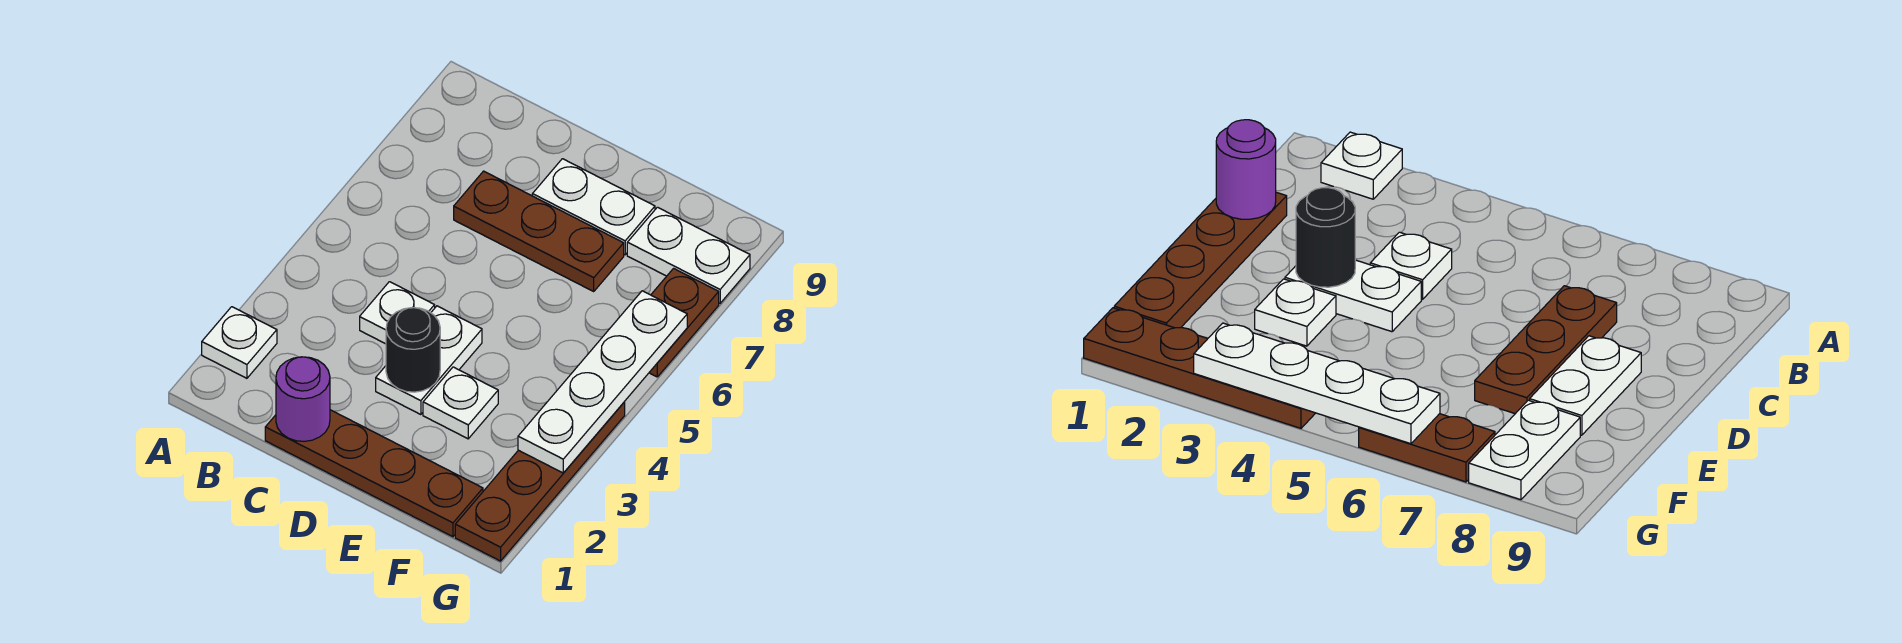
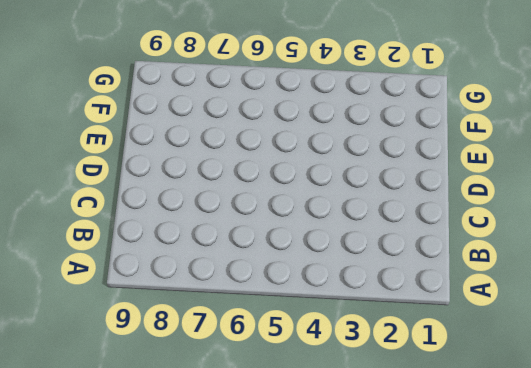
none -> white 1x1 plate [202,307,277,378]
none -> brown 1x4 plate [265,410,483,537]
none -> white 1x1 plate [360,282,435,344]

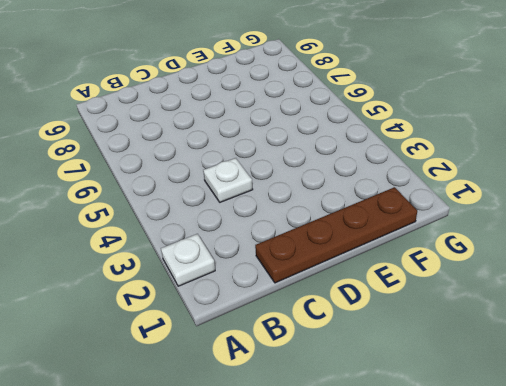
none -> brown 1x3 plate [454,171,624,291]
none -> white 1x2 plate [376,306,482,415]
none -> white 1x2 plate [532,159,655,255]

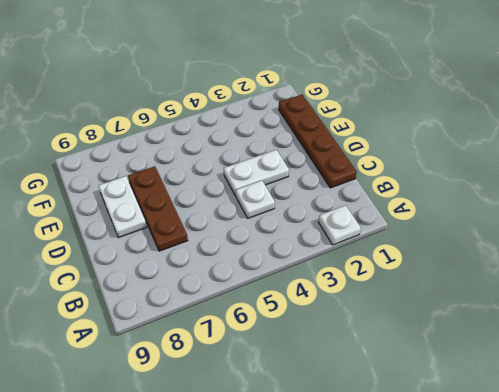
none -> white 1x1 plate [423,367,498,439]
none -> white 1x2 plate [627,207,750,303]
none -> brown 1x4 plate [455,402,625,561]

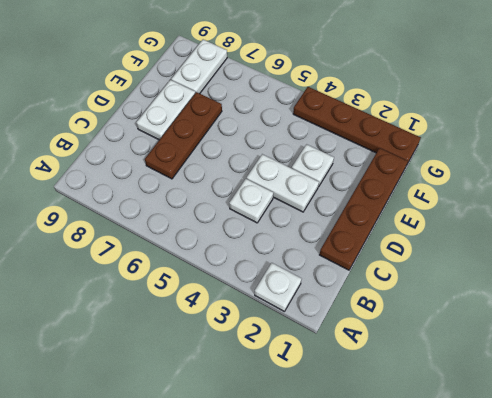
none -> brown 1x2 plate [649,268,719,377]
none -> purple 1x1 round brick [276,357,330,441]
none -> black 1x1 round brick [386,308,440,392]

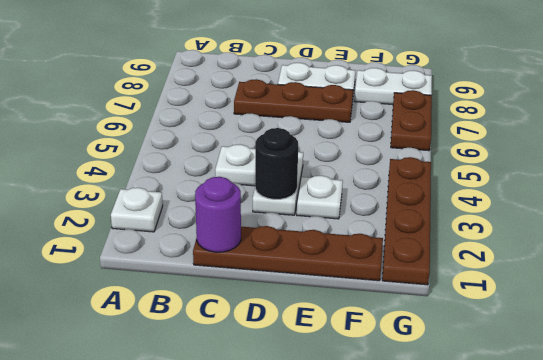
none -> white 1x4 plate [518,291,687,473]

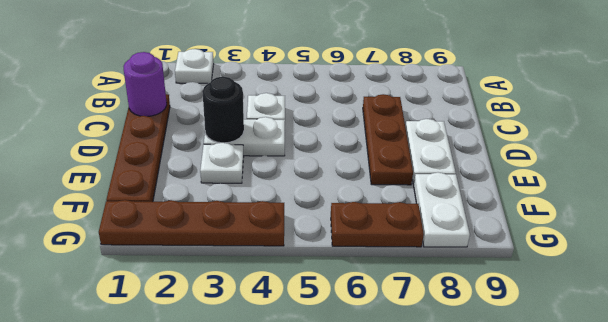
none -> white 1x4 plate [518,291,687,473]

